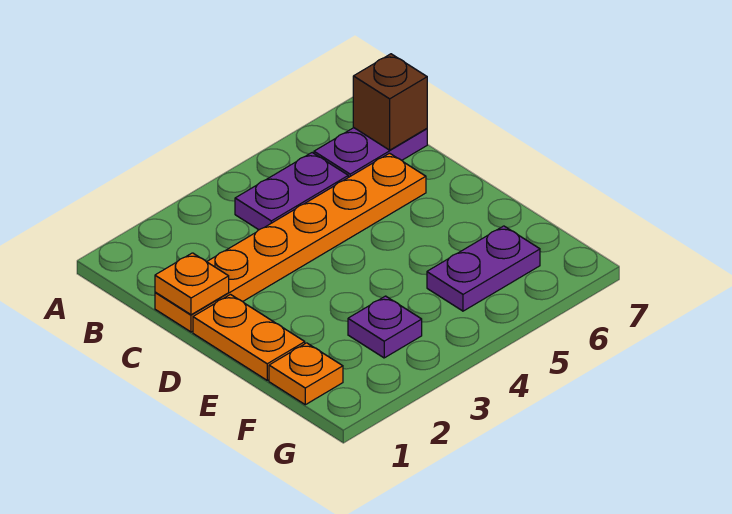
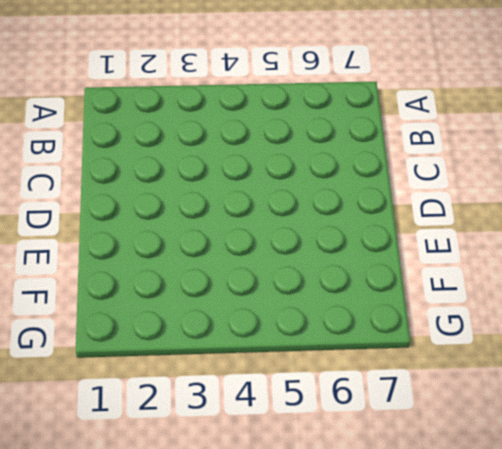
none -> purple 1x2 plate [235,153,348,230]
none -> purple 1x2 plate [314,128,427,177]

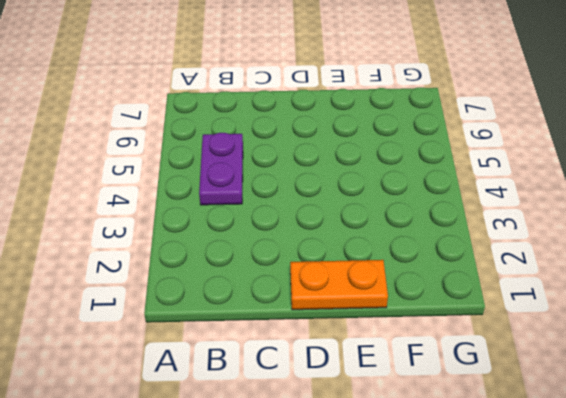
none -> purple 1x2 plate [314,128,427,177]
none -> orange 1x6 plate [155,153,426,332]

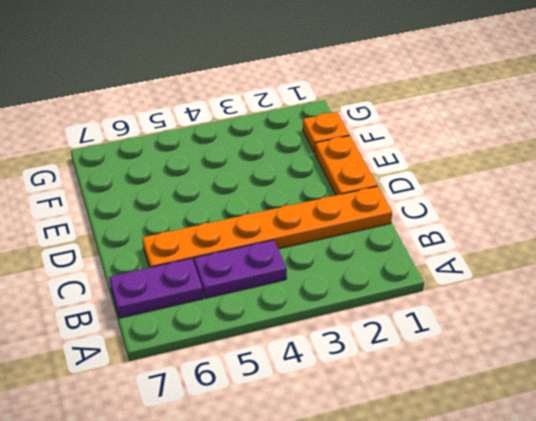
none -> purple 1x1 plate [348,296,422,358]
none -> purple 1x2 plate [427,226,540,311]

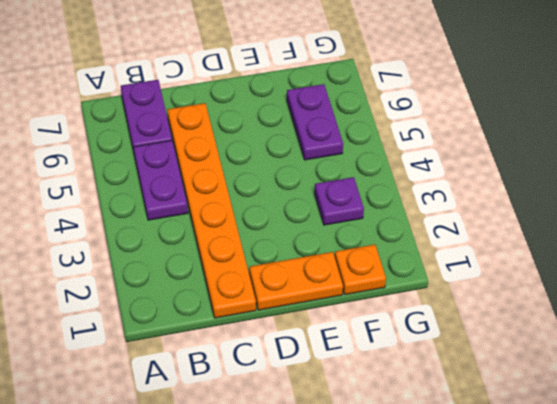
none -> brown 1x1 brick [353,54,427,150]
none -> orange 1x1 plate [155,253,229,315]

